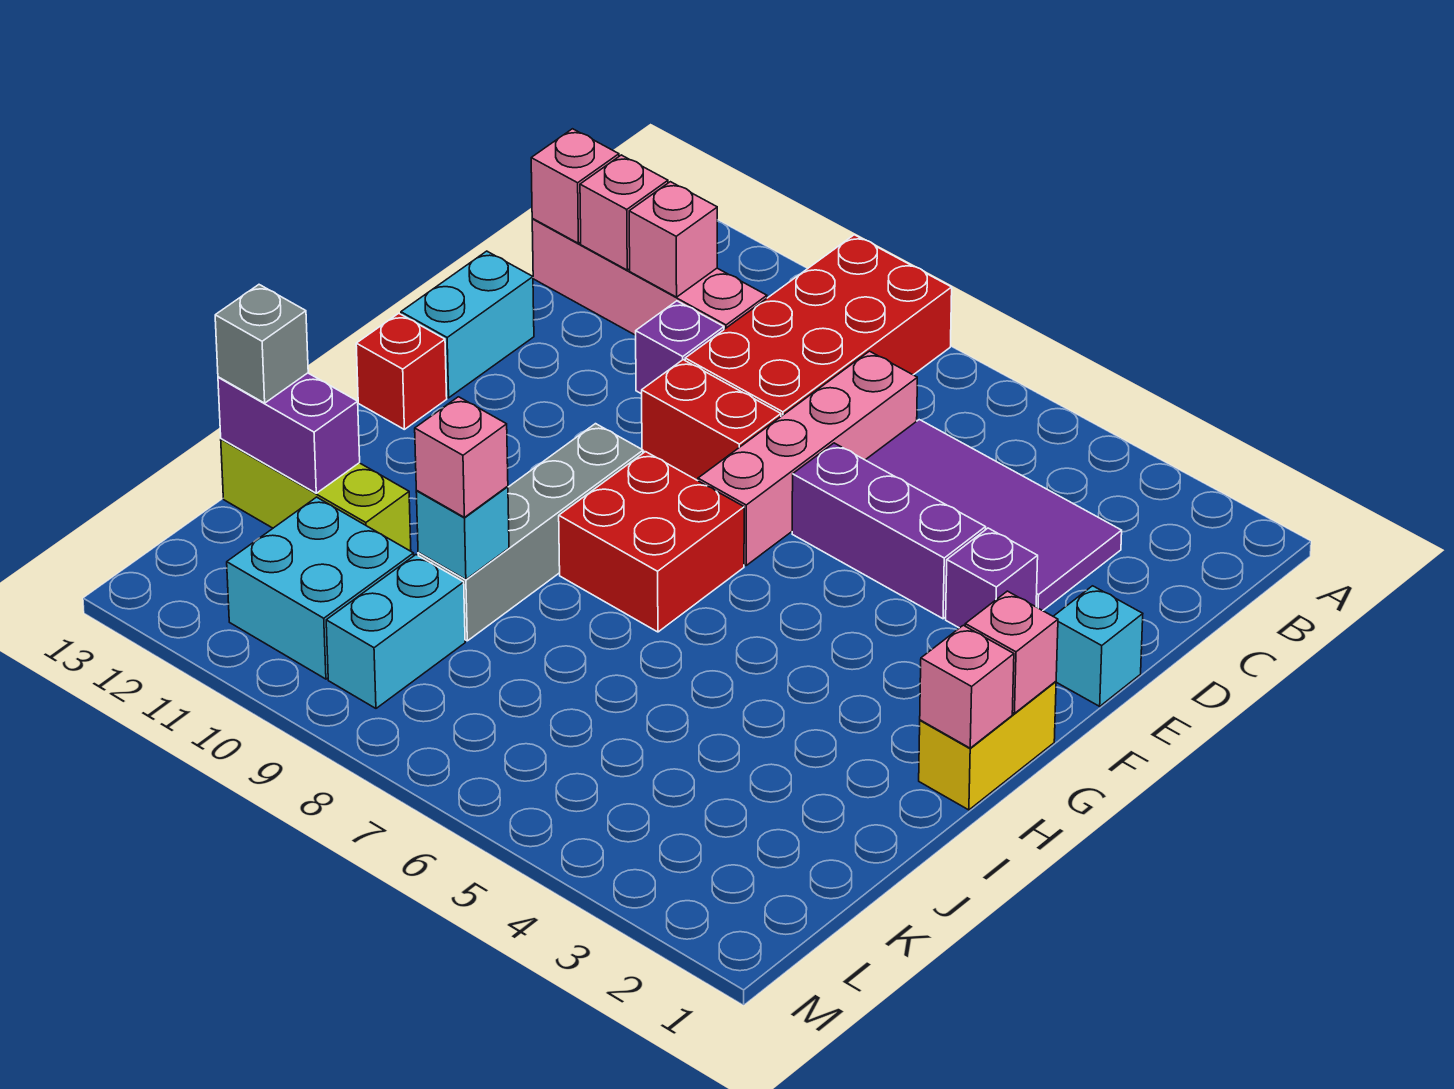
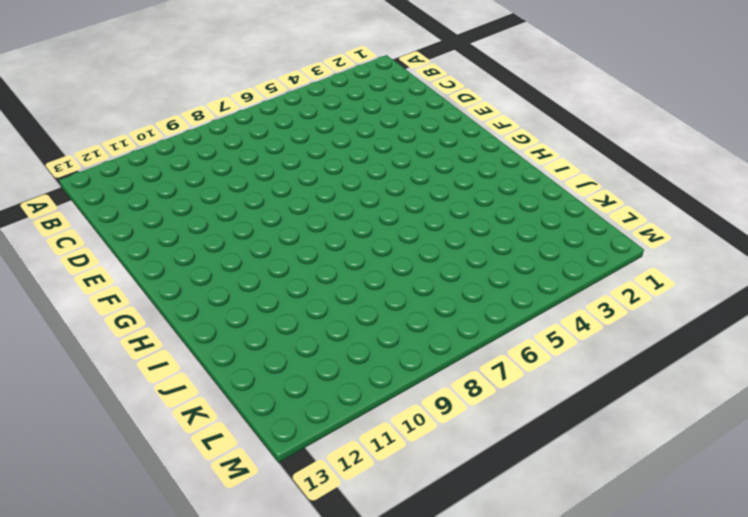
none -> red 2x4 brick [685,235,952,416]
none -> purple 2x4 tile [866,420,1122,611]
none -> pink 1x4 brick [698,351,917,565]

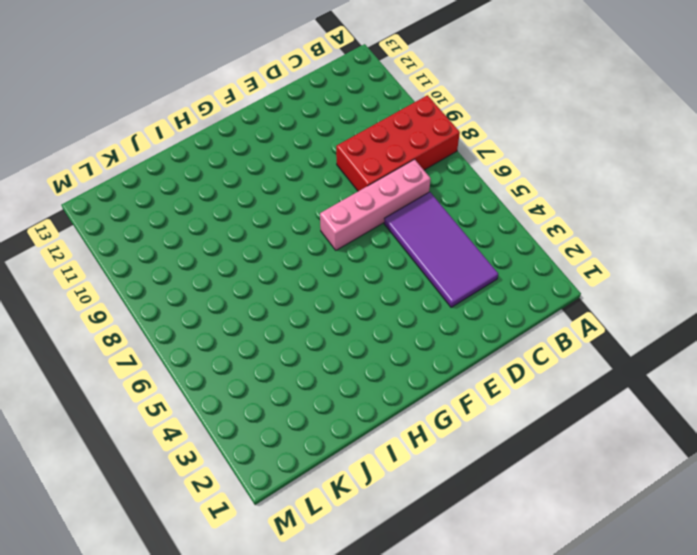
none -> pink 1x4 brick [532,219,767,335]
none -> purple 1x1 brick [636,301,724,394]
none -> cyan 1x1 brick [1053,586,1143,706]

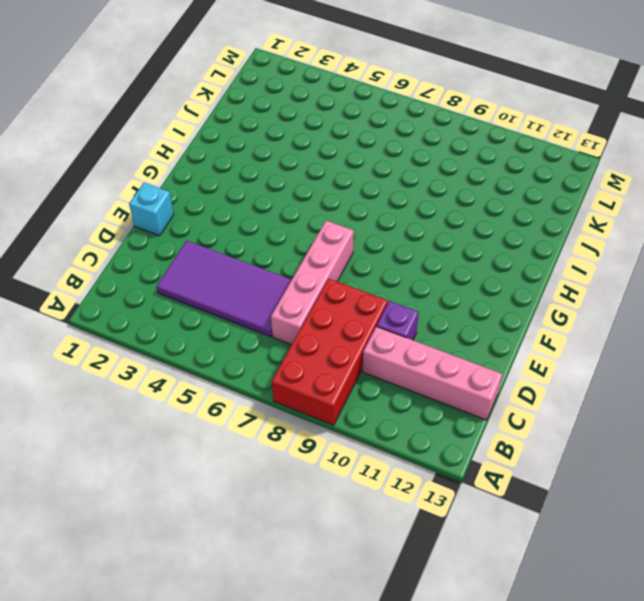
none -> purple 1x1 brick [946,528,1038,628]
none -> purple 1x3 brick [792,443,986,619]
none -> red 1x2 brick [642,360,781,481]

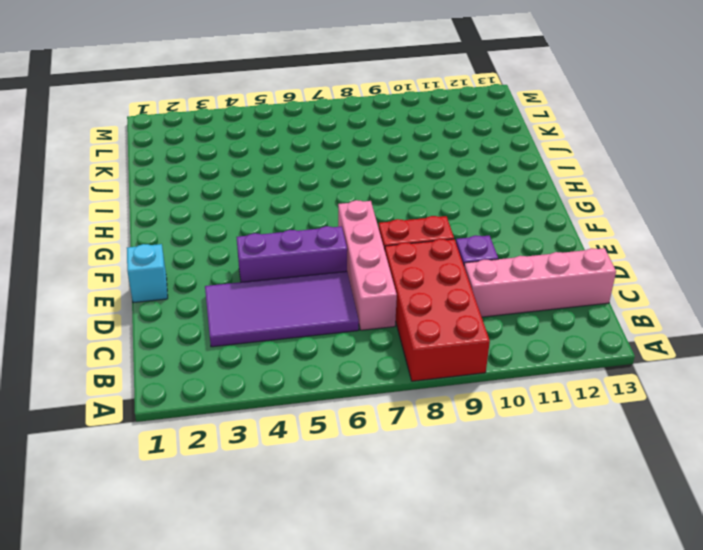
none -> purple 1x1 brick [946,528,1038,628]
none -> cyan 1x2 brick [401,251,534,398]
none -> yellow 1x2 brick [919,681,1056,810]

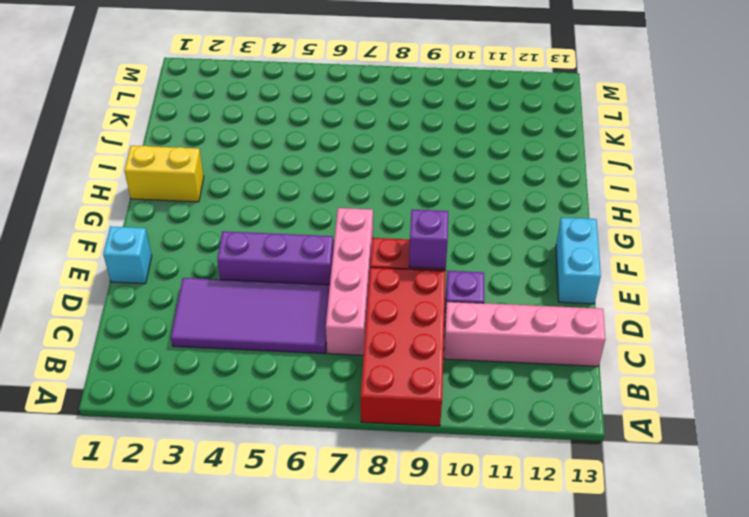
purple 1x1 brick [409,209,448,269] -> purple 1x1 brick moved to [946,528,1038,628]
yellow 1x2 brick [124,146,204,202] -> yellow 1x2 brick turned to [919,681,1056,810]
none -> red 2x2 brick [559,452,744,632]
none -> grey 1x4 brick [418,424,643,641]
none -> red 1x1 brick [356,313,447,429]

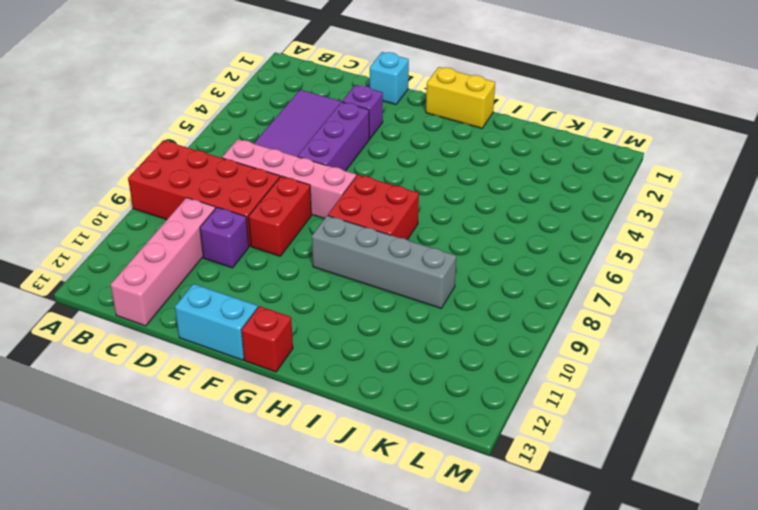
none -> lime 1x3 brick [221,439,411,551]
none -> cyan 1x2 brick [326,555,465,708]
none -> cyan 2x2 brick [227,497,414,679]

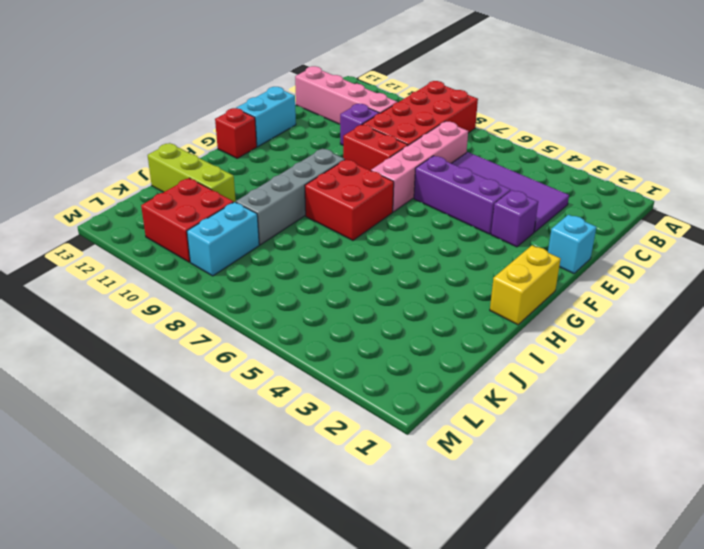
red 2x2 brick [141,178,234,262] -> cyan 2x2 brick [227,497,414,679]
none -> pink 1x1 brick [629,182,717,297]
none -> pink 1x1 brick [580,155,668,270]
none -> pink 1x1 brick [531,129,619,243]

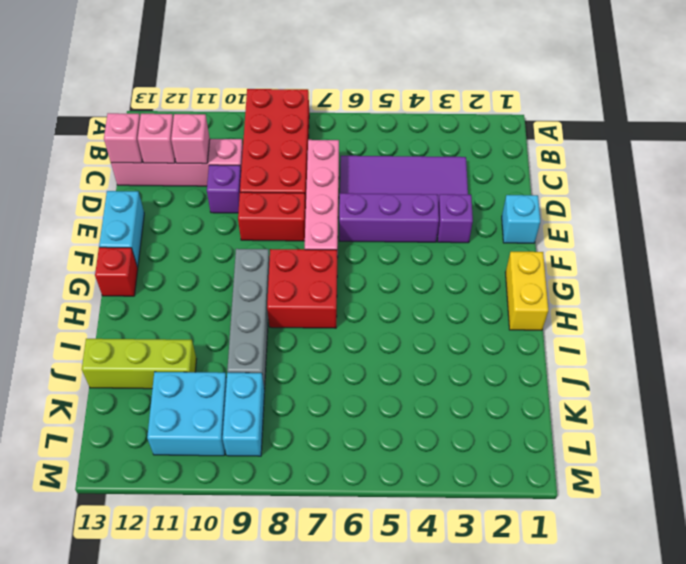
none -> pink 1x1 brick [965,591,1058,713]
none -> pink 1x1 brick [920,625,1014,748]
none -> cyan 1x1 brick [416,486,509,579]

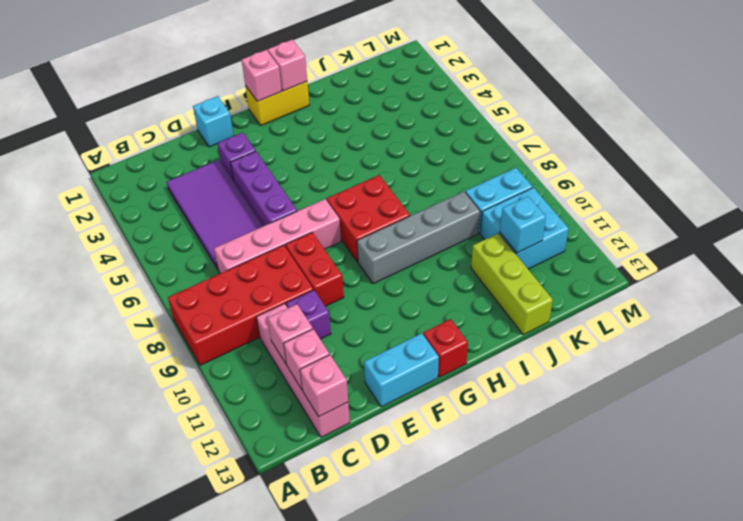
cyan 1x1 brick [500,196,546,253] -> cyan 1x1 brick moved to [416,486,509,579]
none -> purple 1x2 brick [218,373,360,493]
none -> pink 1x1 brick [415,397,508,517]
none -> grey 1x1 brick [215,285,308,403]

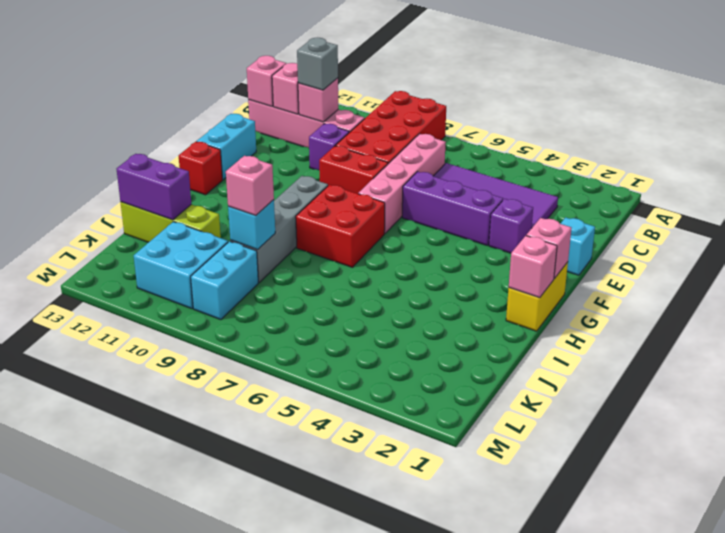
grey 1x1 brick [297,38,338,90] -> grey 1x1 brick moved to [215,285,308,403]

